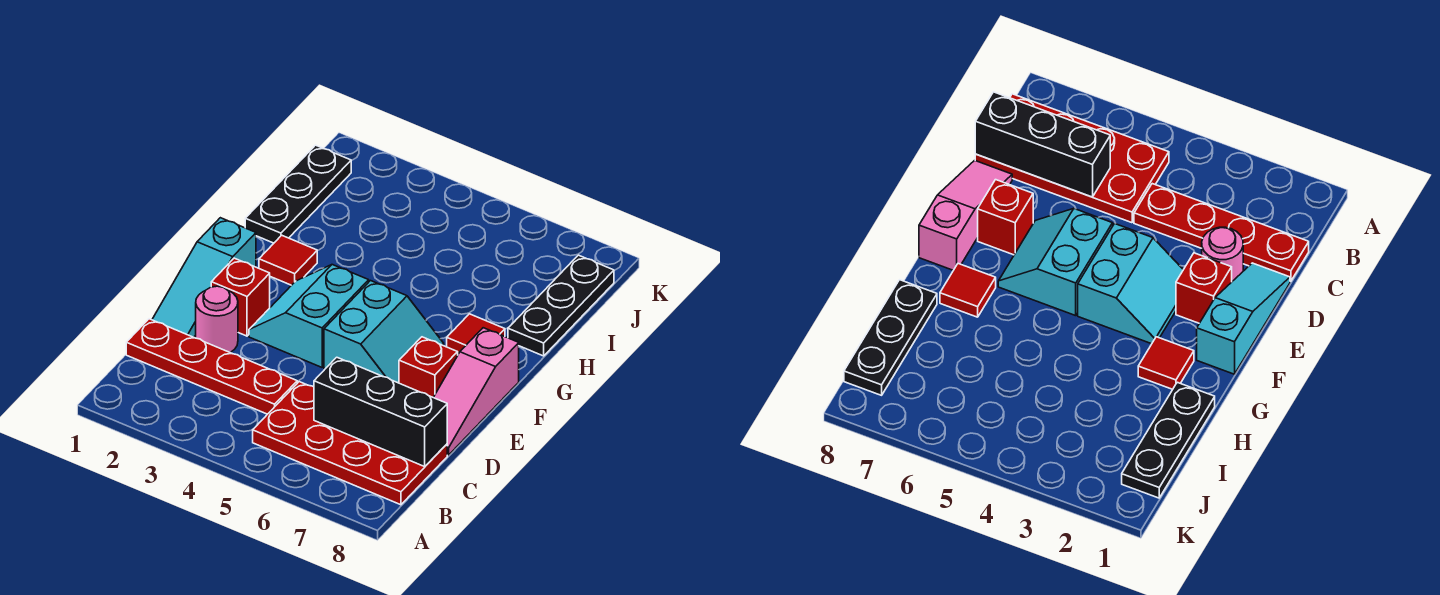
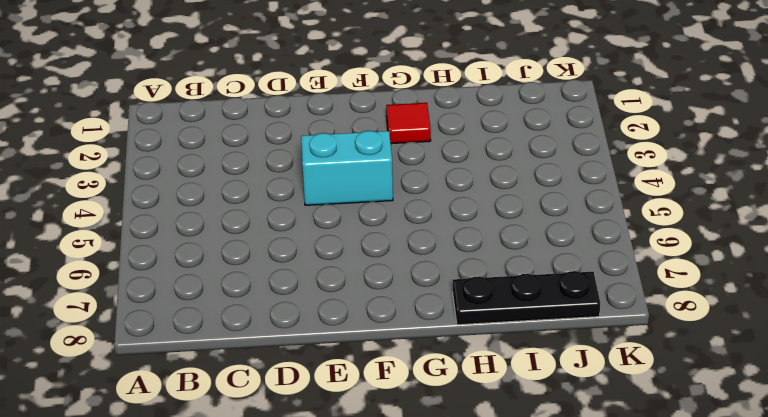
none -> red 2x4 plate [253,382,447,505]
none -> red 1x4 plate [126,319,297,414]
none -> cyan 1x3 slope [152,218,256,337]

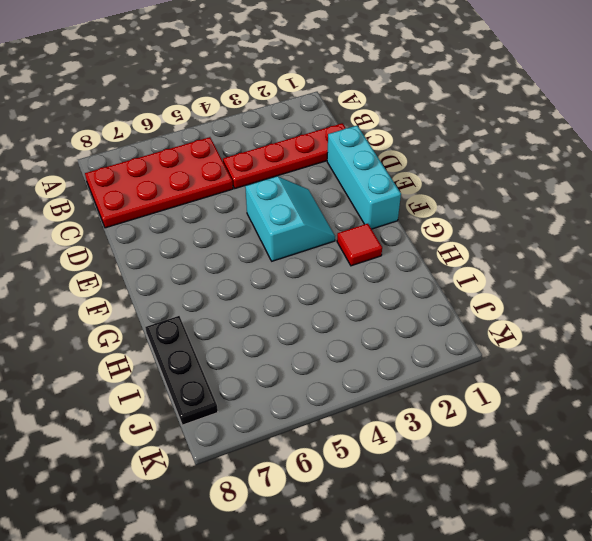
cyan 1x3 brick [327,126,401,229] -> cyan 1x3 slope [152,218,256,337]
none -> pink 1x1 round brick [196,286,238,353]
none -> pink 1x3 slope [433,328,519,455]
none -> red 1x1 brick [211,258,270,336]

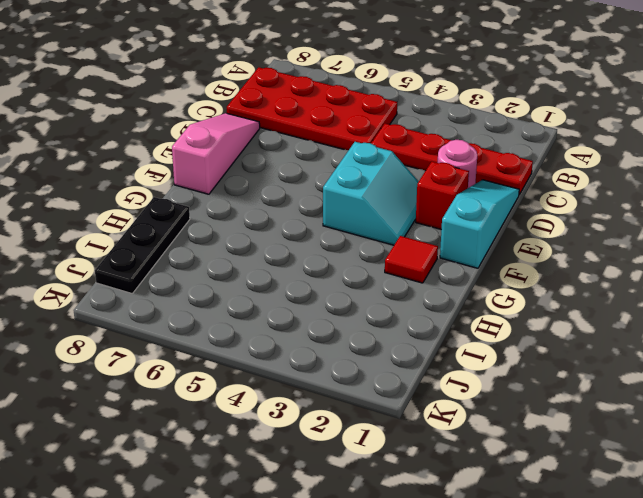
none -> cyan 2x2 slope [324,281,444,383]
none -> red 1x1 brick [399,337,458,397]
none -> red 1x1 tile [447,314,505,354]

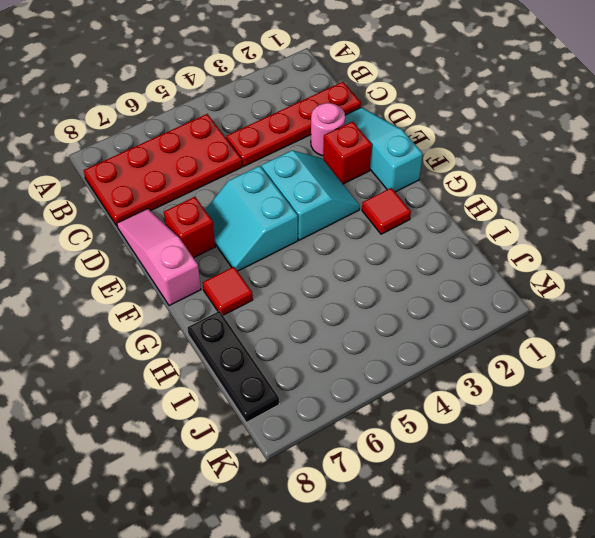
none -> black 1x3 plate [245,145,351,243]
none -> black 1x3 brick [314,357,447,467]

